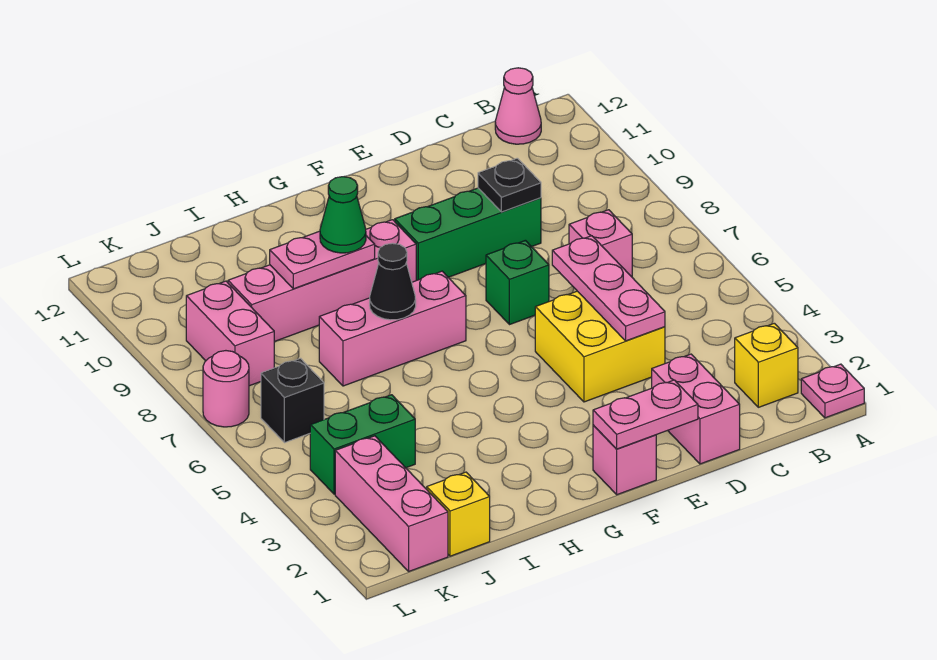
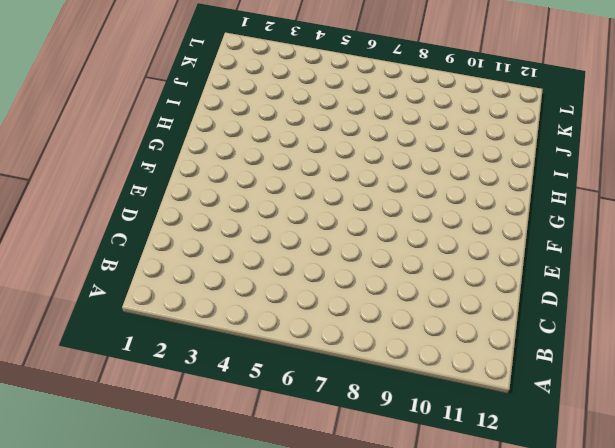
none -> pink 1x1 plate [801,364,864,418]
none -> yellow 1x1 brick [735,323,798,407]
none -> pink 1x1 cone [495,68,541,144]

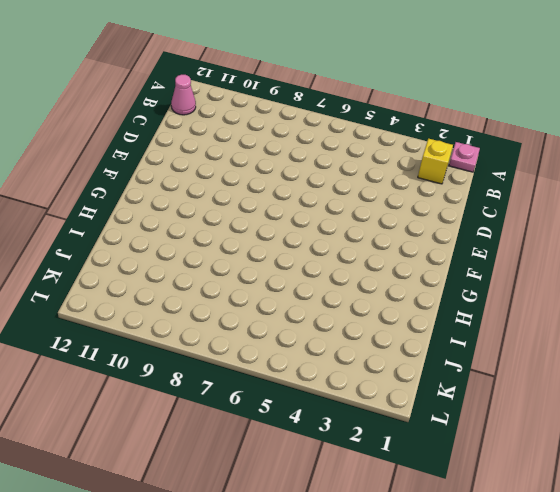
none -> pink 1x1 brick [569,210,632,277]
none -> pink 1x2 brick [651,354,740,464]
none -> yellow 2x2 brick [535,291,665,402]

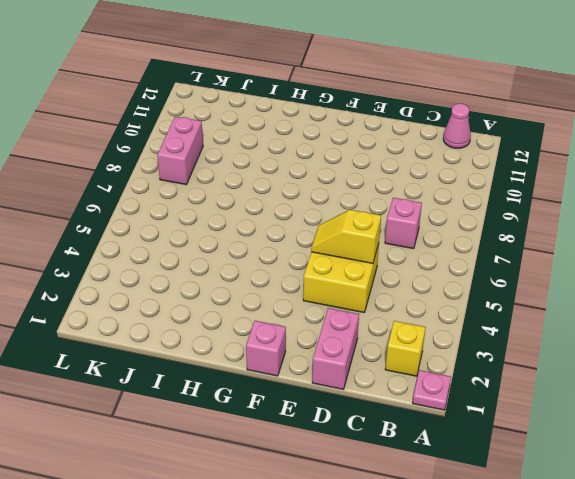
yellow 1x2 slope [311,210,381,263] -> pink 1x3 plate [552,236,665,341]
none -> green 1x3 brick [395,188,541,280]
none -> green 1x1 brick [486,240,549,325]
none -> pink 1x3 brick [319,271,466,386]

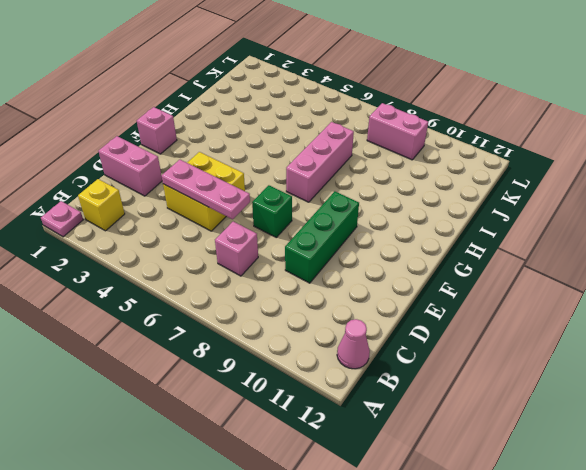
none -> pink 1x4 brick [228,220,416,342]
none -> yellow 1x1 brick [427,472,490,556]
none -> green 1x2 brick [310,395,415,494]

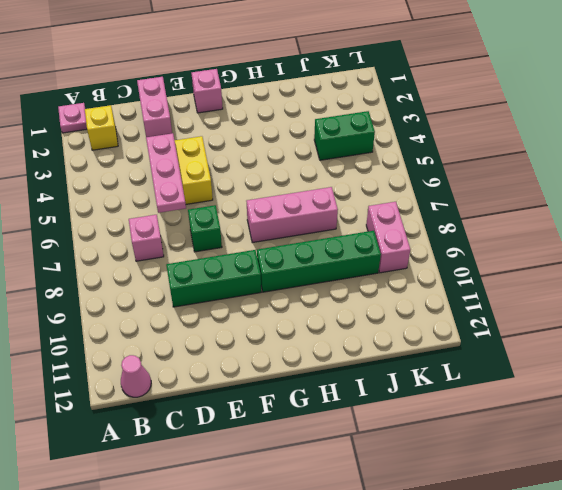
green 1x4 brick [257,231,381,292] -> pink 1x4 brick [228,220,416,342]
none -> yellow 1x1 brick [427,472,490,556]
none -> pink 1x3 brick [335,436,448,571]
none -> black 1x1 brick [261,359,324,443]

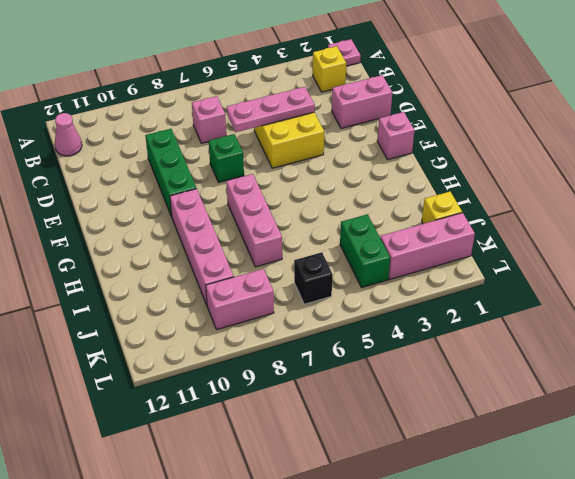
none -> pink 1x1 round brick [203,351,249,427]
none -> black 1x1 plate [478,158,541,212]
none -> pink 1x2 plate [593,380,698,449]

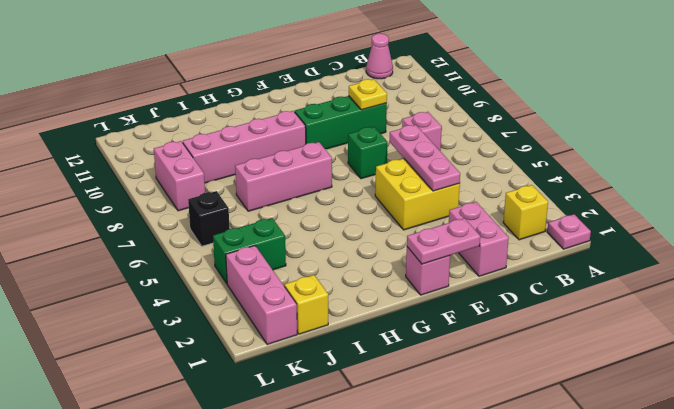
yellow 1x1 plate [349,79,387,110] -> black 1x1 plate [478,158,541,212]
none -> pink 1x1 round brick [203,351,249,427]
none -> black 1x1 cone [370,243,416,320]
none -> pink 1x2 plate [270,231,375,289]

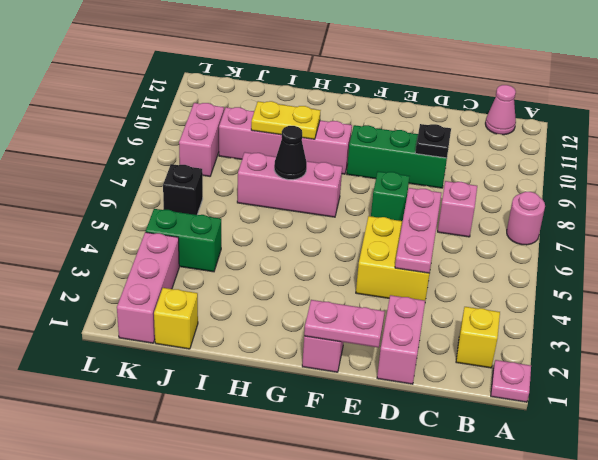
pink 1x1 round brick [507,192,545,245] -> pink 1x1 round brick moved to [203,351,249,427]
yellow 1x2 plate [251,101,321,139] -> pink 1x2 plate [270,231,375,289]
none -> green 1x1 cone [320,177,366,253]

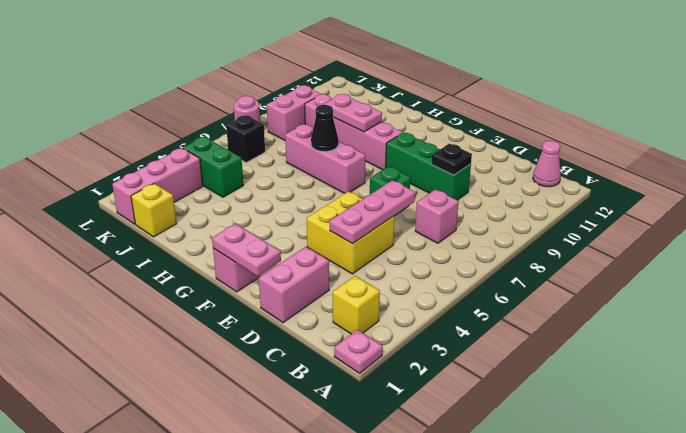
none -> green 1x1 cone [320,177,366,253]

